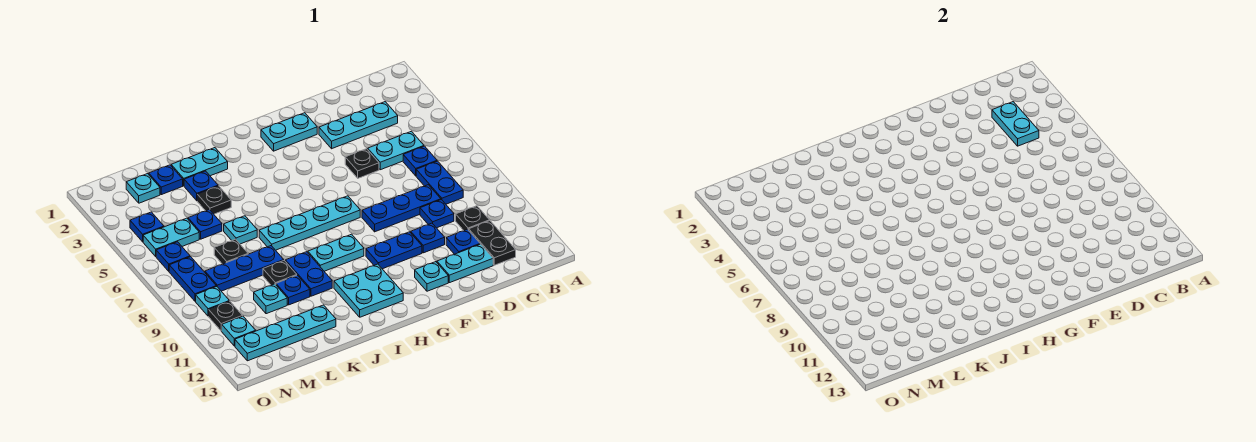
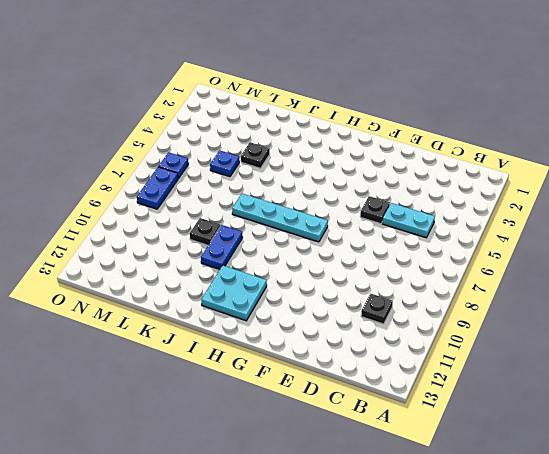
none -> cyan 1x3 plate [319,102,398,149]
none -> blue 1x1 plate [403,146,437,176]
none -> blue 1x2 plate [416,161,463,204]
none -> black 1x2 plate [469,221,516,265]

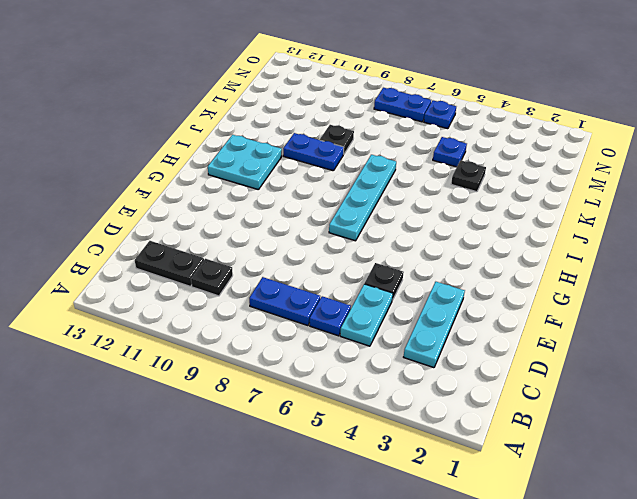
none -> blue 1x3 plate [362,185,441,232]
none -> blue 1x1 plate [420,200,454,228]
none -> blue 1x1 plate [446,229,480,254]
none -> cyan 1x2 plate [437,244,493,283]

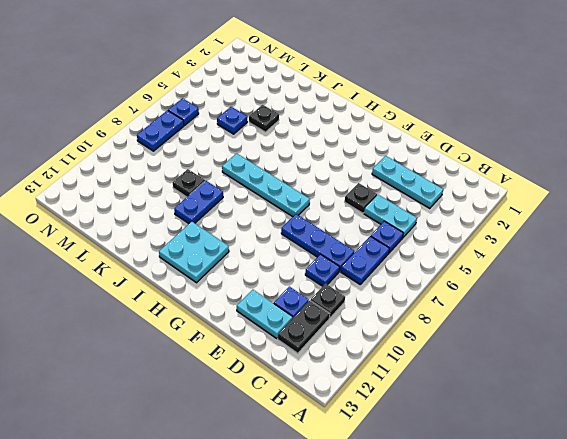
none -> blue 1x1 plate [411,223,445,253]
none -> cyan 1x2 plate [261,113,317,151]
none -> blue 1x2 plate [366,232,422,269]
none -> cyan 1x1 plate [415,262,448,291]

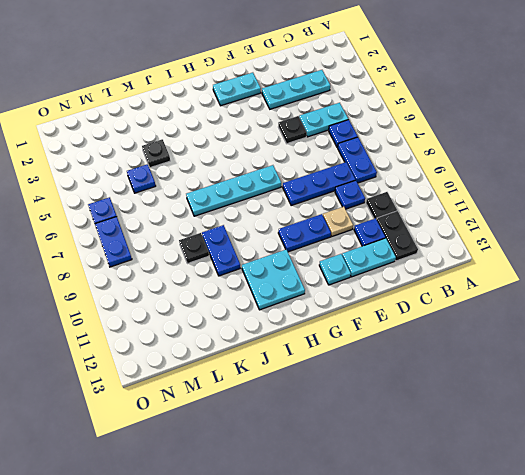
tan 1x1 plate [323,207,353,236] -> blue 1x1 plate [411,223,445,253]
none -> cyan 1x2 plate [308,234,364,271]
none -> cyan 1x2 plate [171,148,228,186]
none -> blue 1x1 plate [184,171,218,201]
none -> cyan 1x1 plate [224,216,257,244]

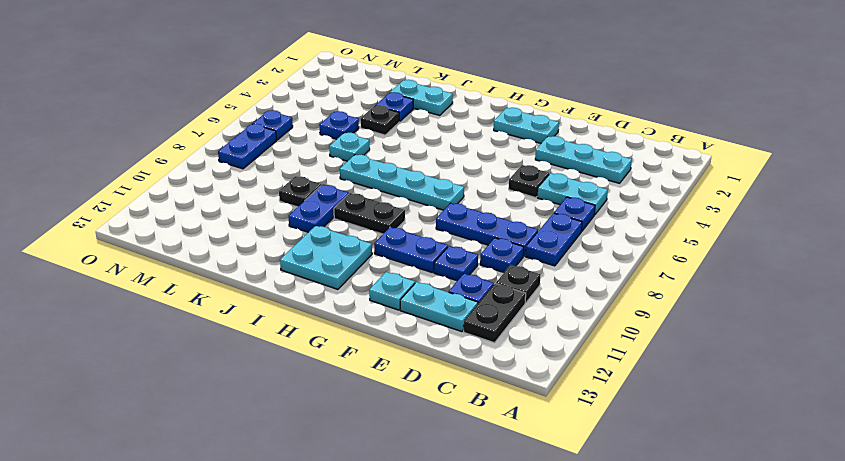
black 1x2 plate [334,193,405,234] -> cyan 1x2 plate [308,234,364,271]
none -> blue 1x3 plate [205,246,284,291]
none -> blue 1x1 plate [276,275,310,305]
none -> cyan 1x4 plate [235,305,336,361]
none -> blue 1x1 plate [149,165,183,195]

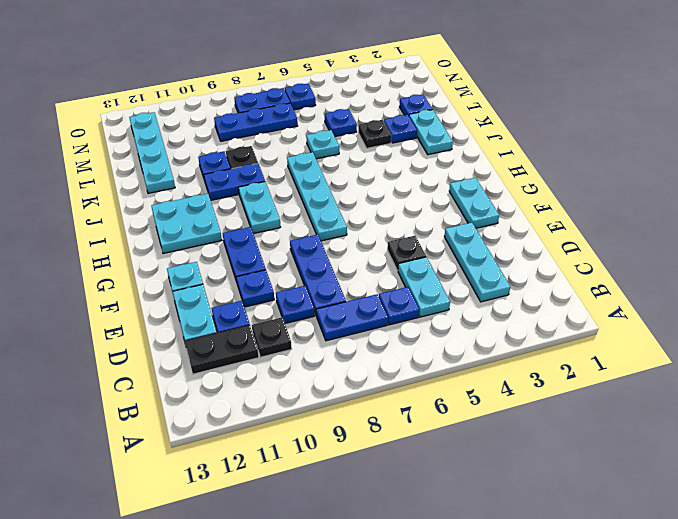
blue 1x3 plate [214,103,298,141] -> blue 1x3 plate turned to [205,246,284,291]
none -> black 1x1 plate [214,239,248,264]
none -> cyan 1x1 plate [254,284,287,314]
none -> cyan 1x1 plate [126,174,160,203]
none -> cyan 1x2 plate [143,218,199,256]

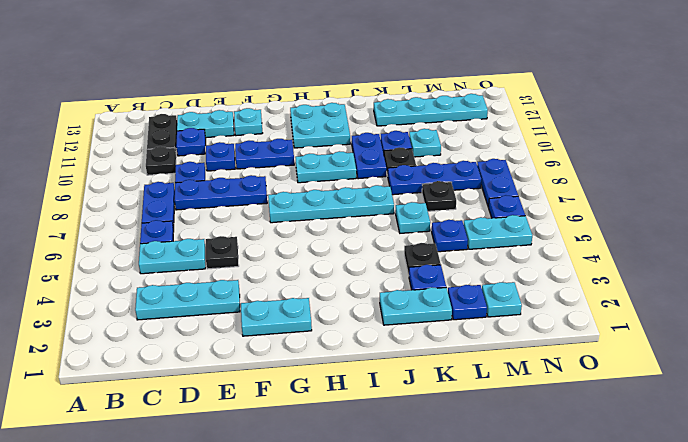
none -> blue 1x1 plate [130,212,164,242]
none -> cyan 1x1 plate [196,286,229,316]
none -> black 1x1 plate [209,301,242,331]
none -> cyan 1x1 plate [222,316,256,346]

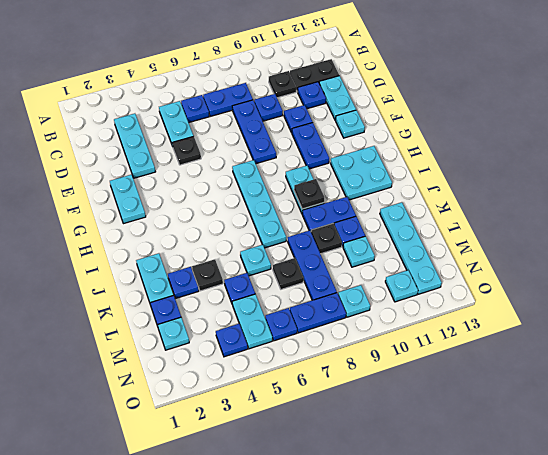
black 1x1 plate [294,179,324,209] -> black 1x1 plate moved to [209,301,242,331]
none -> cyan 1x2 plate [992,102,1039,146]

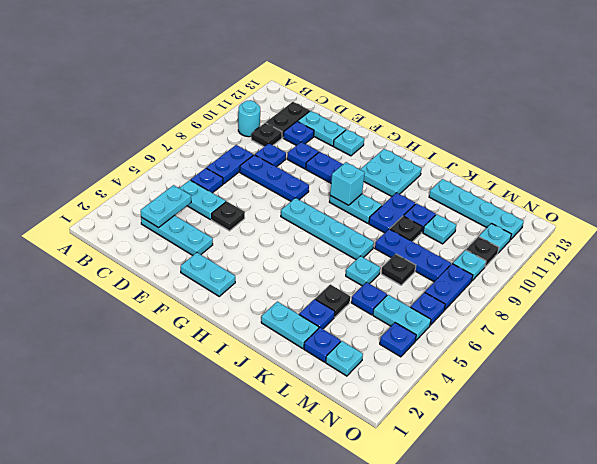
cyan 1x1 round brick [238,100,260,137] -> none
cyan 1x1 brick [330,162,365,205] -> none

